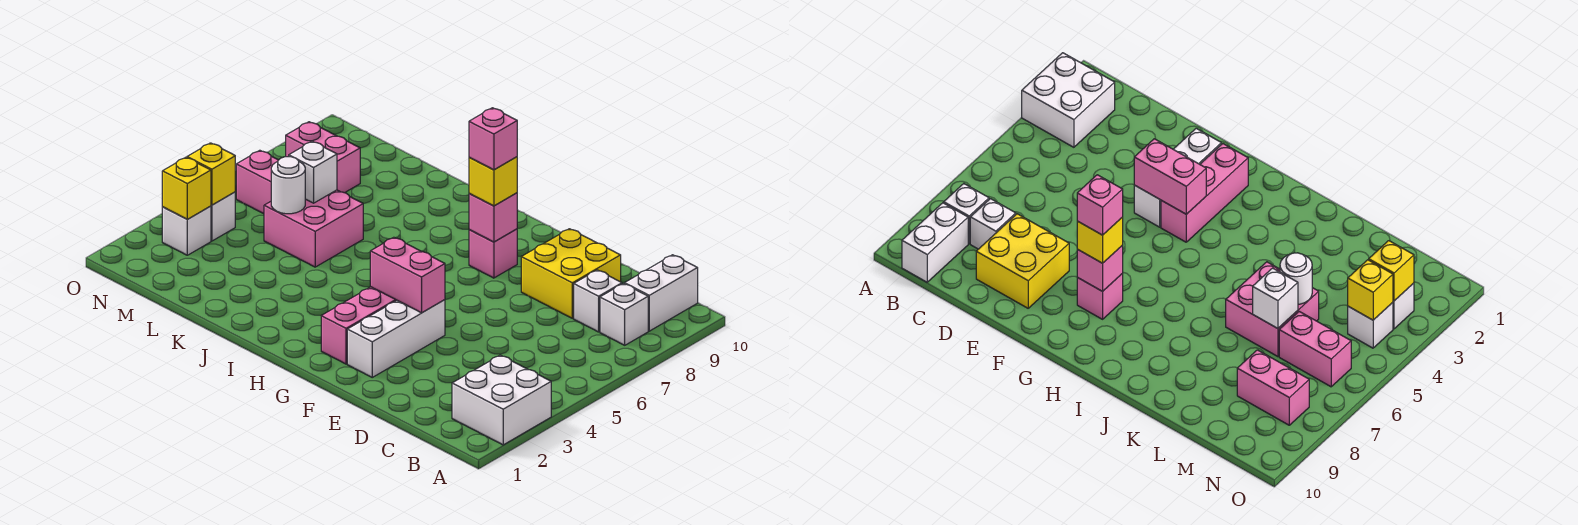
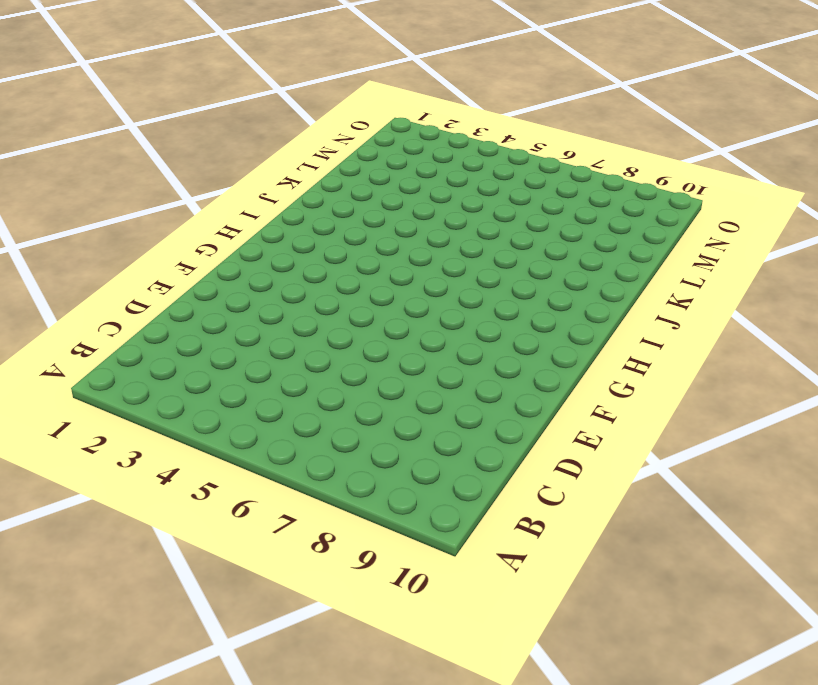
none -> white 2x2 brick [452,355,551,445]
none -> white 1x1 brick [600,283,648,345]
none -> white 1x2 brick [625,255,698,331]

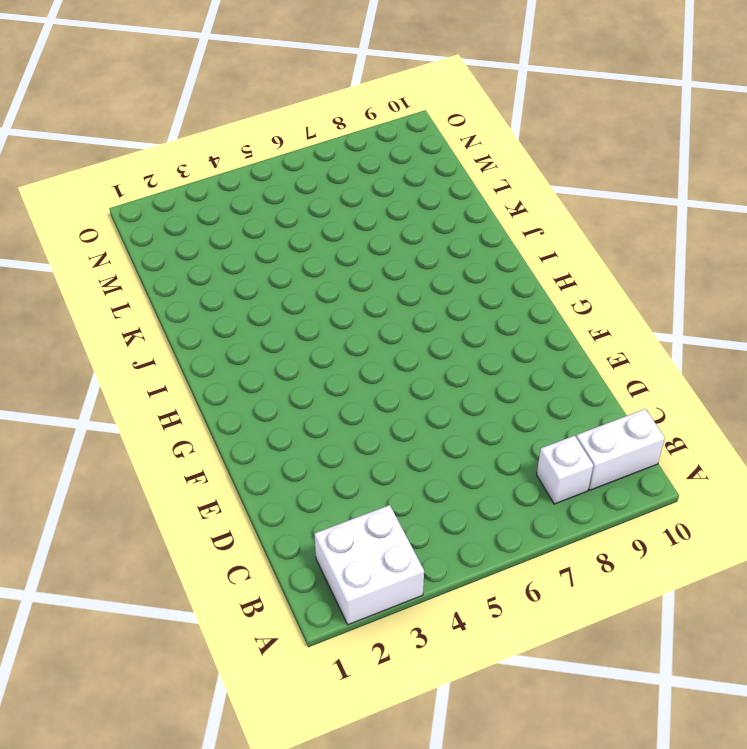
none -> white 1x1 brick [574,270,622,332]
none -> yellow 2x2 brick [521,229,621,318]
none -> white 1x3 brick [347,300,445,377]

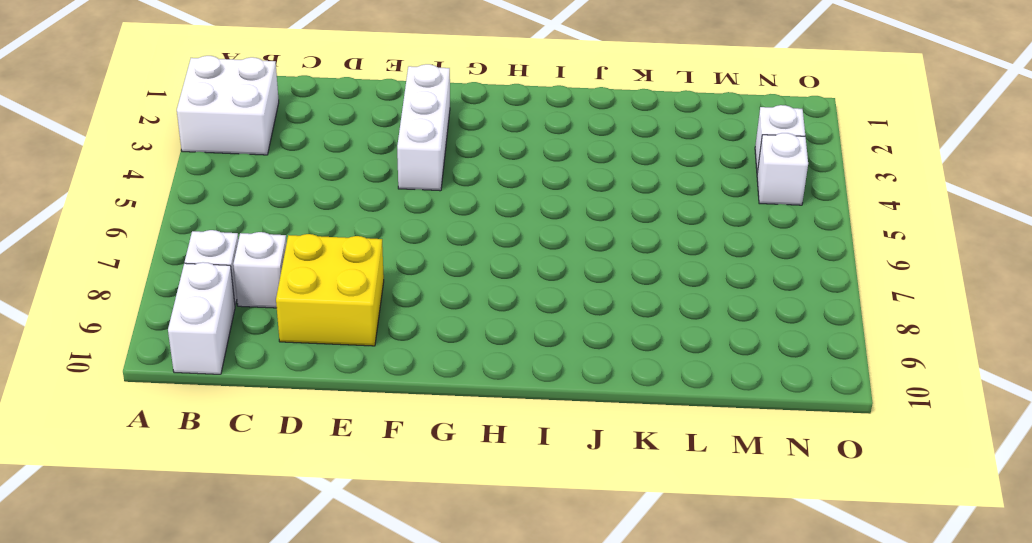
none -> pink 1x3 brick [321,287,397,364]
none -> pink 1x1 brick [469,229,517,278]
none -> pink 2x2 brick [264,190,363,267]

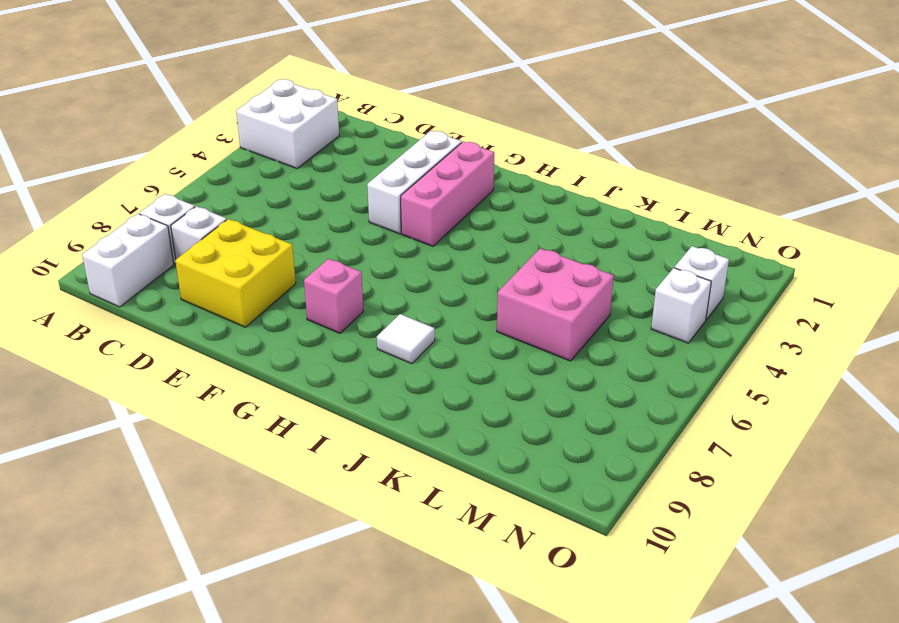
white 1x1 tile [377,314,435,364] -> none
none -> pink 1x2 brick [236,150,278,214]
none -> pink 1x2 brick [286,122,360,193]
none -> pink 1x2 brick [370,237,445,313]

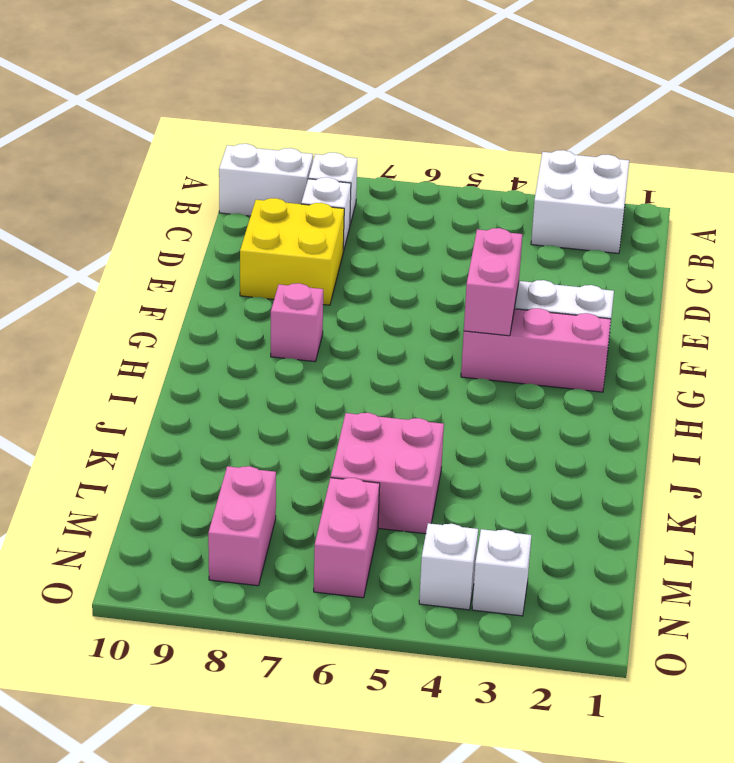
none -> pink 1x1 brick [469,193,517,242]
none -> white 1x1 round brick [271,157,305,214]
none -> white 1x1 brick [289,141,337,203]

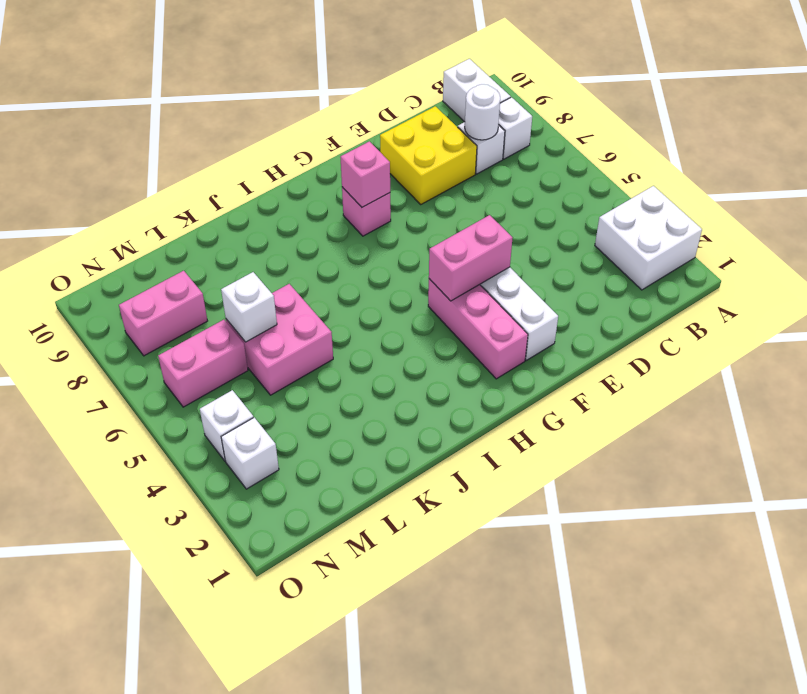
white 1x1 round brick [465,84,500,140] -> white 1x1 round brick moved to [271,157,305,214]
none -> yellow 1x1 brick [162,157,211,219]
none -> yellow 1x1 brick [187,143,235,205]
none -> yellow 1x1 brick [469,157,517,206]

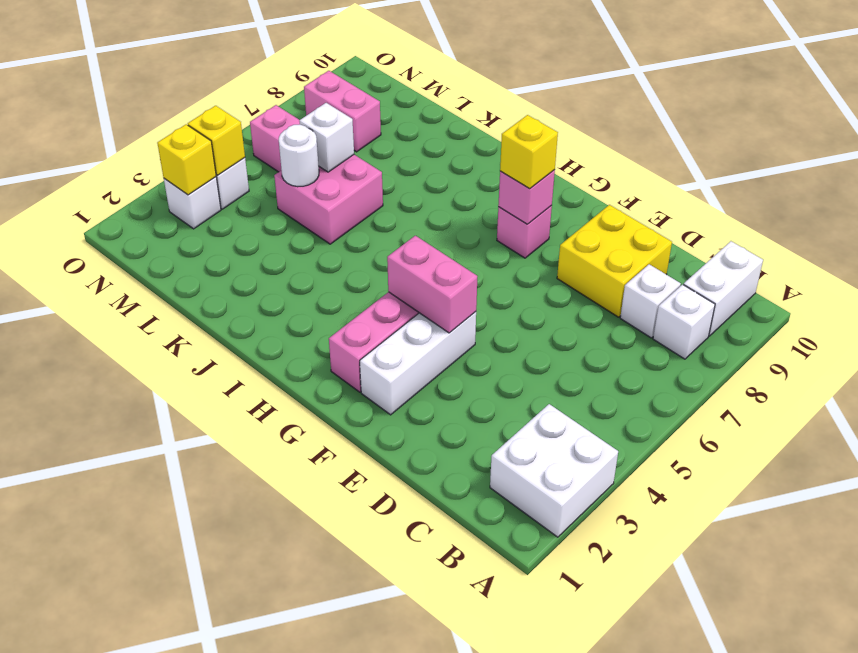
none -> pink 1x1 brick [469,108,517,170]

